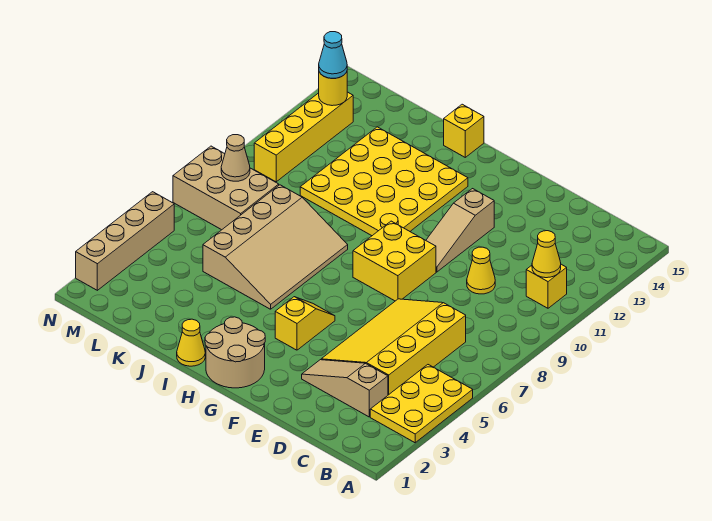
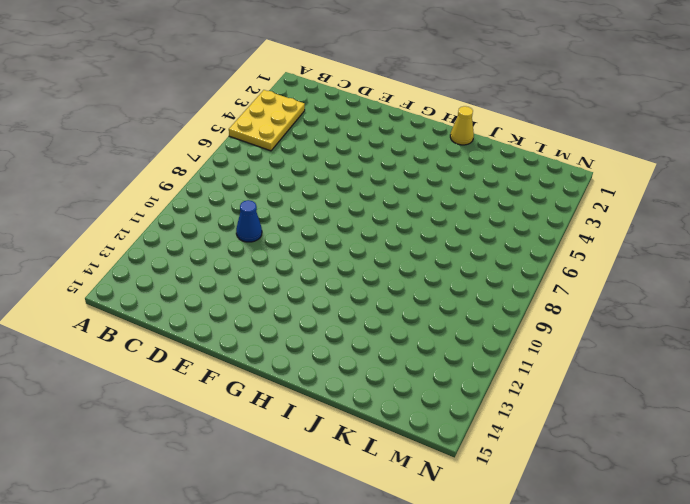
blue 1x1 cone [236,200,262,242] -> yellow 1x1 cone [467,247,495,294]
none -> yellow 1x1 brick [526,264,567,308]
none -> tan 1x3 slope [302,360,388,417]
none -> yellow 3x4 slope [321,299,466,395]

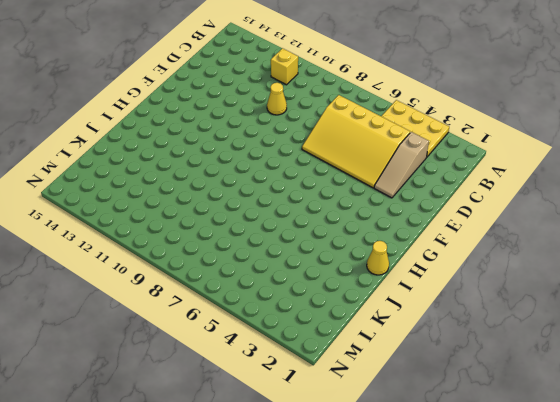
none -> yellow 2x2 brick [353,221,436,301]
none -> tan 1x3 slope [426,189,494,272]
none -> tan 2x2 round brick [205,317,265,388]

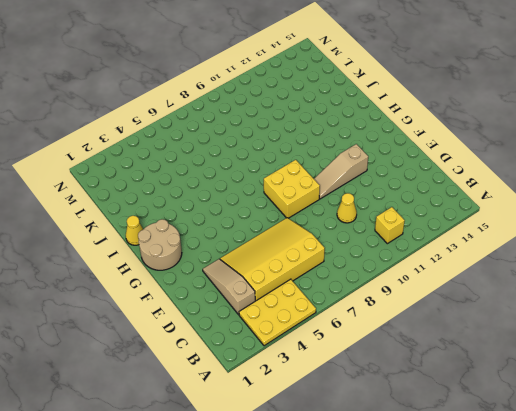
none -> yellow 1x2 slope [275,297,335,350]
none -> yellow 4x4 plate [300,127,468,236]
none -> tan 3x4 slope [203,185,348,309]

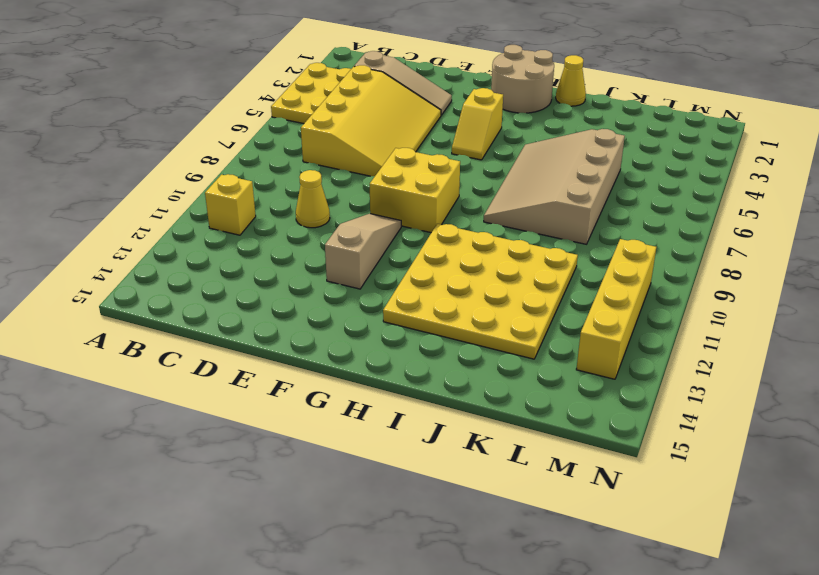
none -> yellow 1x1 brick [444,104,484,157]
none -> tan 2x3 brick [173,146,279,230]
none -> tan 1x4 brick [76,192,174,290]

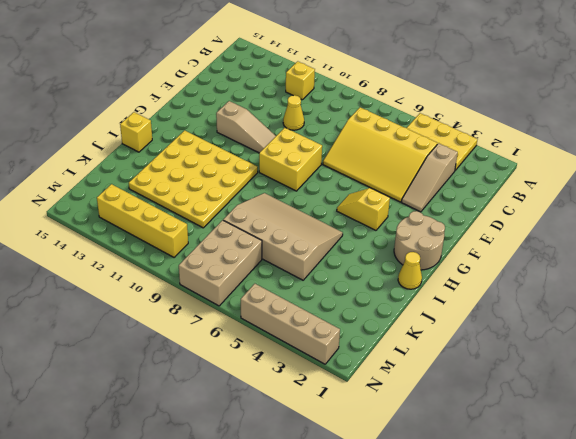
none -> yellow 1x1 cone [532,231,561,278]
none -> tan 1x1 cone [221,135,250,181]
none -> yellow 1x1 round brick [319,72,347,106]

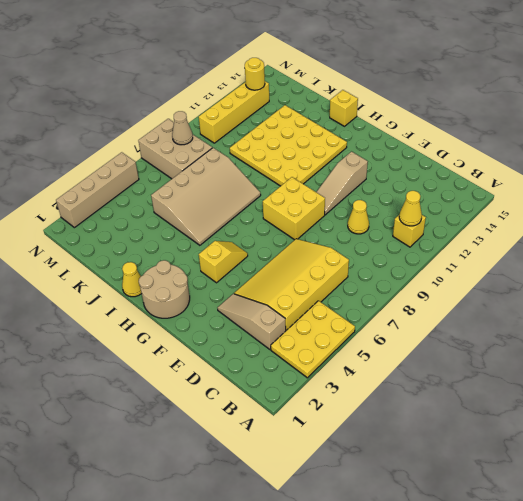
none -> cyan 1x1 cone [319,32,347,78]

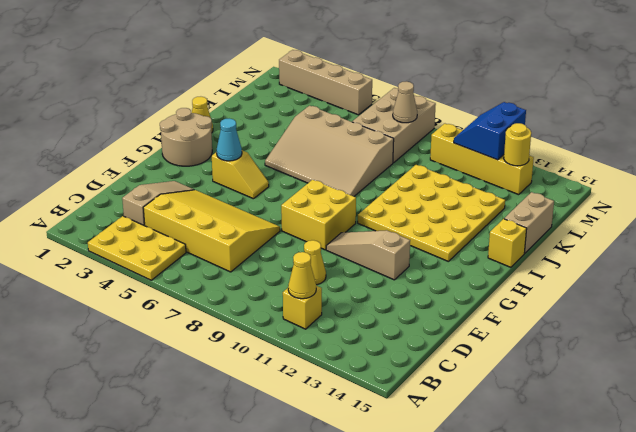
cyan 1x1 cone [217,119,242,161] -> cyan 1x1 cone moved to [319,32,347,78]
tan 1x2 brick [504,192,554,253] -> none
blue 2x2 slope [454,102,526,160] -> none

